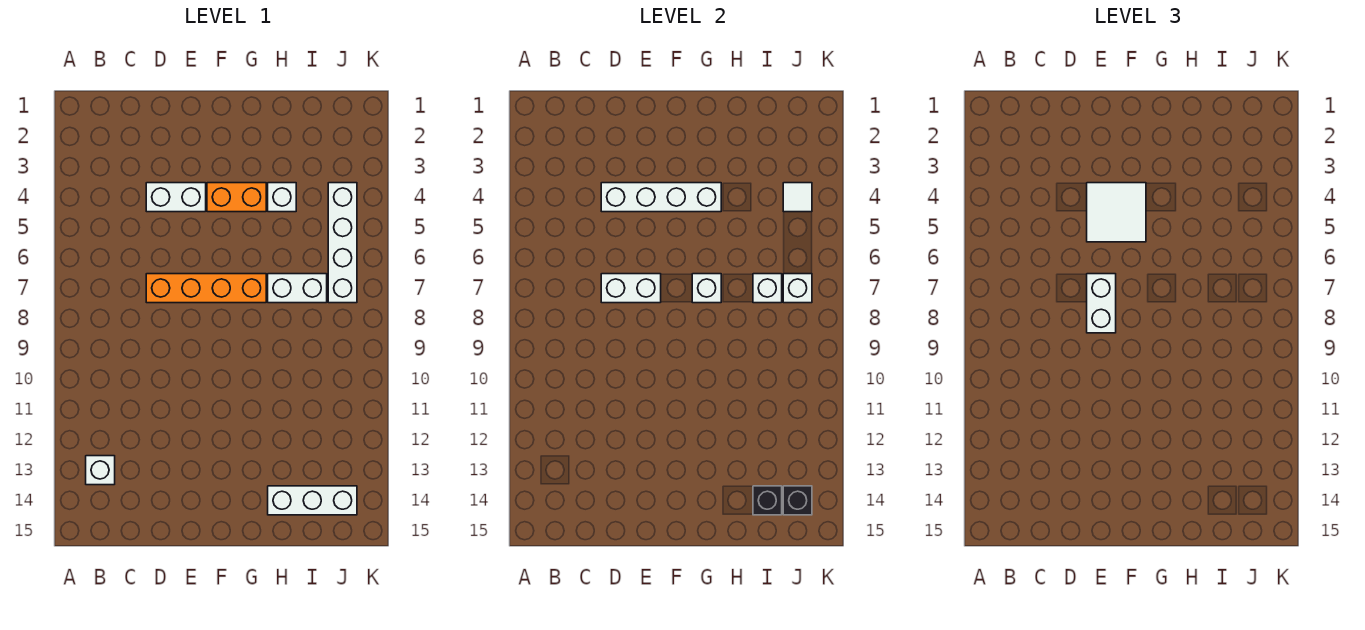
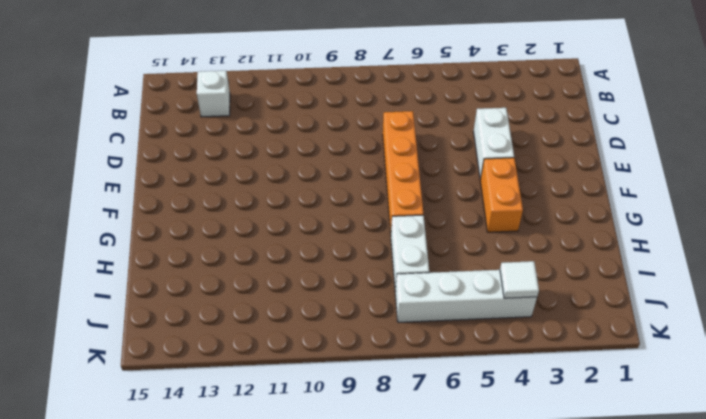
none -> white 1x1 brick [268,183,296,212]
none -> white 1x3 brick [268,486,357,515]
none -> white 1x4 brick [601,183,721,212]

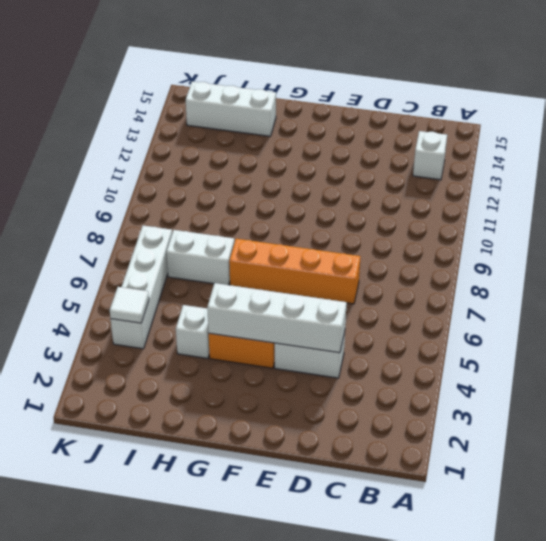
none -> white 1x2 brick [601,274,661,303]
none -> white 1x1 brick [692,274,721,303]
none -> white 1x1 brick [753,274,782,303]

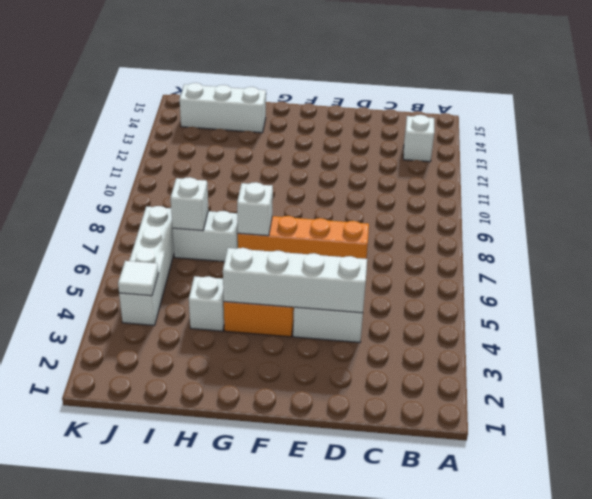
none -> white 1x2 brick [601,274,661,303]
none -> black 1x1 brick [753,486,782,515]
none -> white 1x1 brick [783,274,812,303]

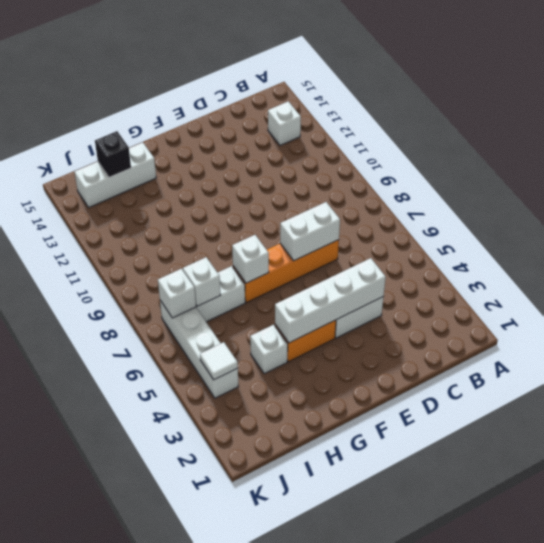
none -> black 1x1 brick [783,486,812,515]
none -> white 2x2 tile [1087,183,1146,242]
none -> white 1x2 brick [1087,274,1116,333]

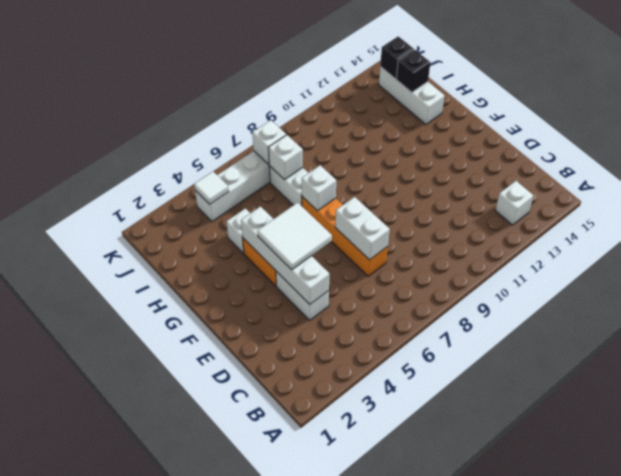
none -> white 1x2 brick [1087,274,1116,333]

